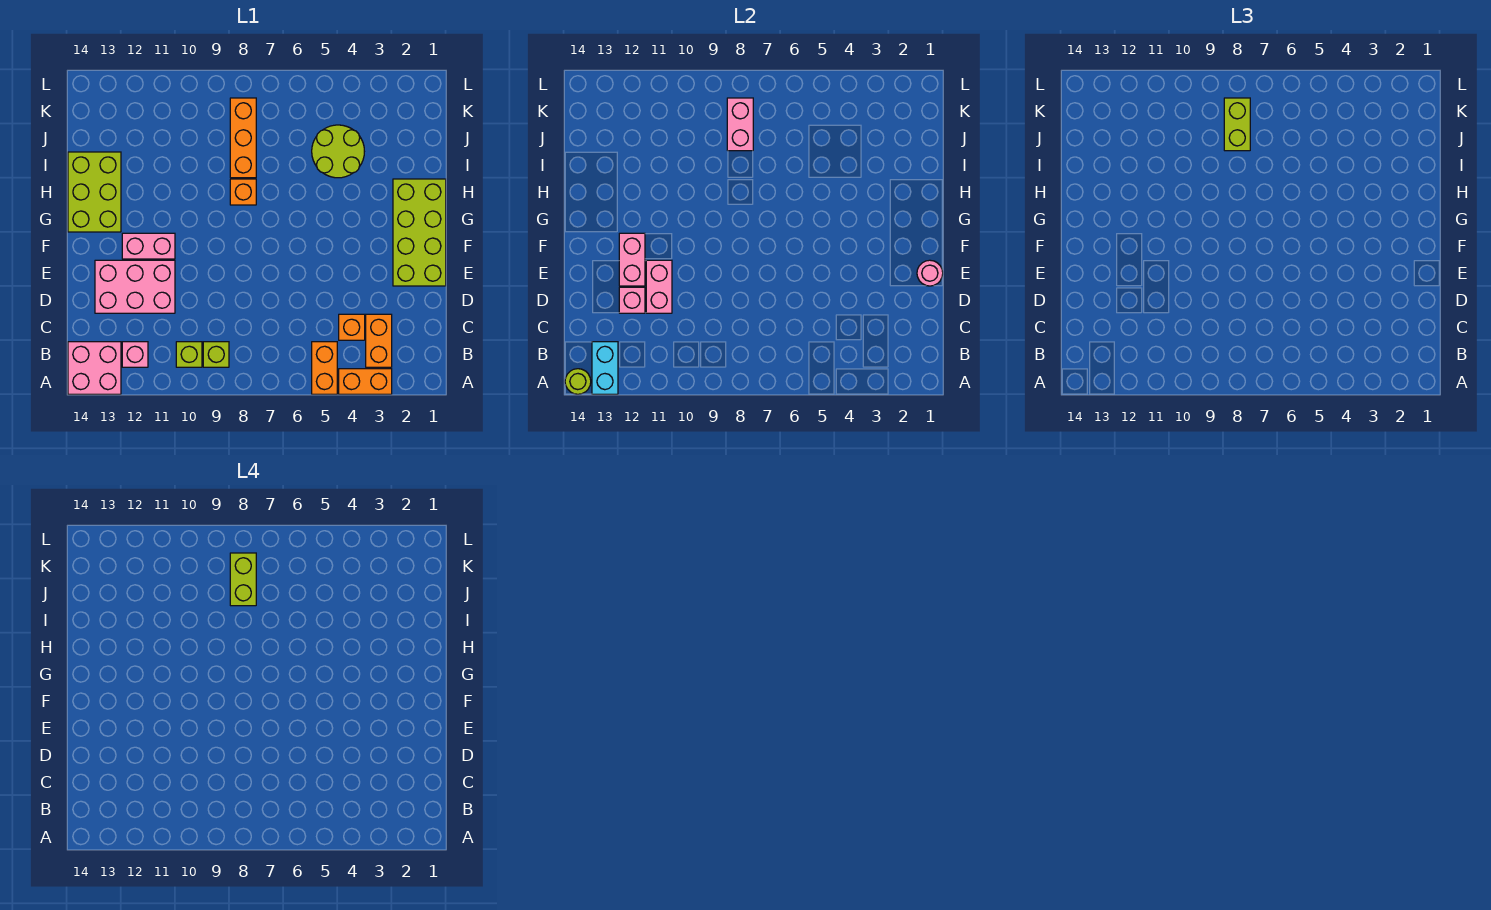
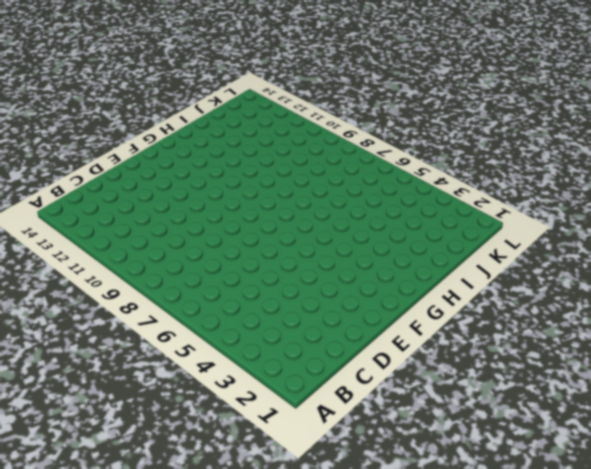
none -> orange 1x2 brick [339,369,392,394]
none -> orange 1x2 brick [312,342,337,394]
none -> pink 2x2 brick [68,342,121,394]

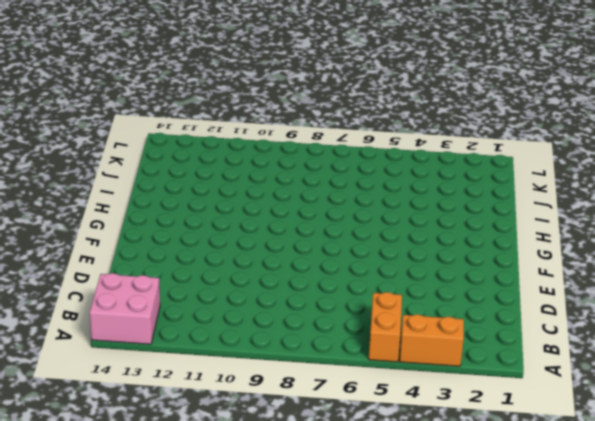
none -> orange 1x2 brick [366,314,392,367]
none -> lime 1x1 brick [203,342,229,367]
none -> lime 1x1 brick [176,342,202,367]

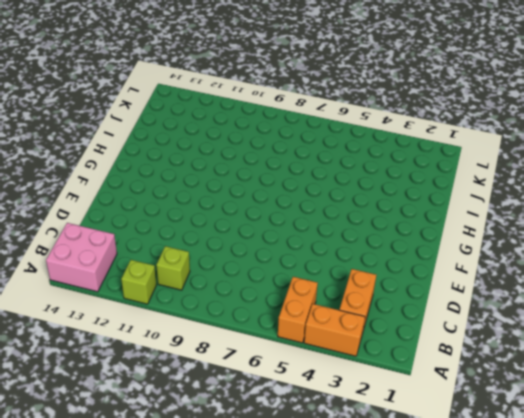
lime 1x1 brick [121,260,156,304] -> lime 1x1 brick moved to [203,342,229,367]
none -> pink 1x1 brick [122,342,148,367]
none -> orange 1x1 brick [339,314,365,340]
none -> pink 2x3 brick [95,260,175,313]

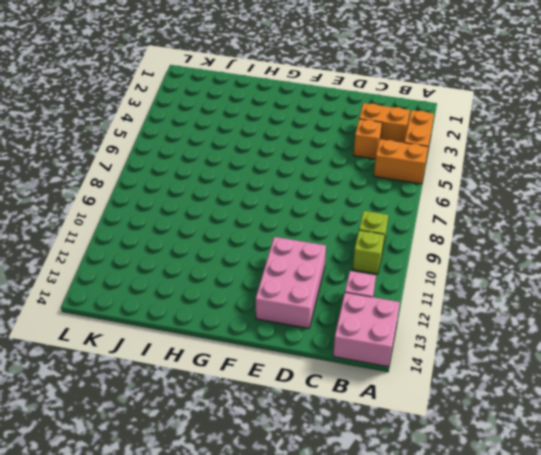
none -> lime 2x4 brick [393,179,446,286]
none -> pink 1x2 brick [122,233,175,259]
none -> lime 2x3 brick [68,152,121,232]

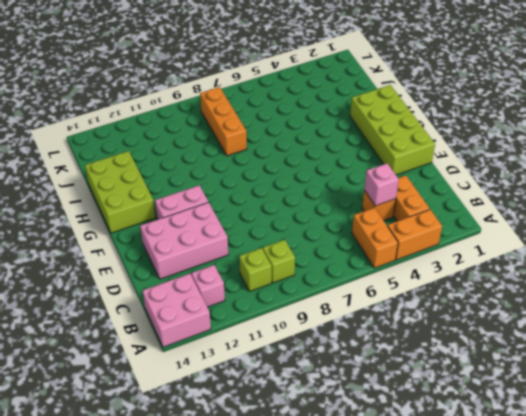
pink 1x1 brick [364,163,399,206] -> pink 1x1 brick moved to [619,287,645,313]
none -> orange 1x1 brick [230,179,256,205]
none -> lime 2x2 round brick [312,125,364,178]
none -> cyan 1x2 brick [592,342,618,394]

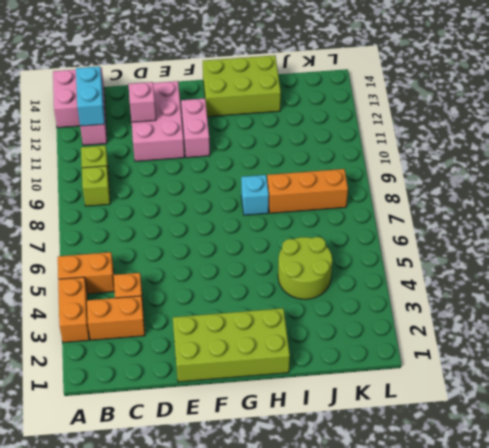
cyan 1x2 brick [76,66,105,126] -> cyan 1x2 brick turned to [592,342,618,394]
cyan 1x1 brick [241,175,269,215] -> orange 1x1 brick [230,179,256,205]
none -> lime 1x1 round brick [565,369,591,394]
none -> pink 1x2 brick [646,260,672,313]
none -> pink 1x1 round brick [917,260,943,286]

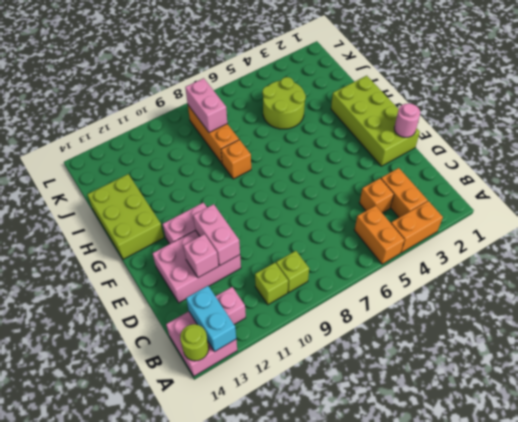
none -> pink 1x2 brick [619,233,645,286]
none -> lime 1x2 brick [1224,98,1250,151]
none -> lime 1x2 brick [230,553,256,606]

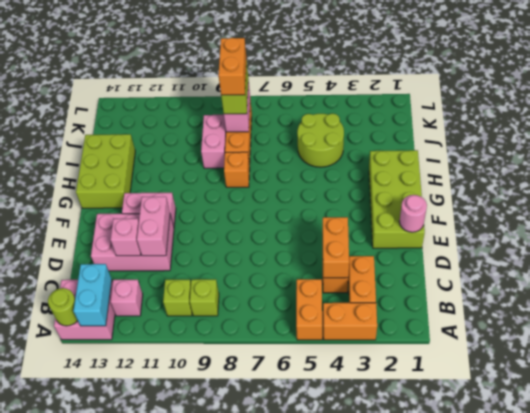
orange 1x2 brick [323,217,349,278] -> none
pink 1x2 brick [201,115,226,168] -> pink 1x2 brick moved to [619,233,645,286]
orange 1x2 brick [218,38,247,95] -> lime 1x2 brick [230,553,256,606]

